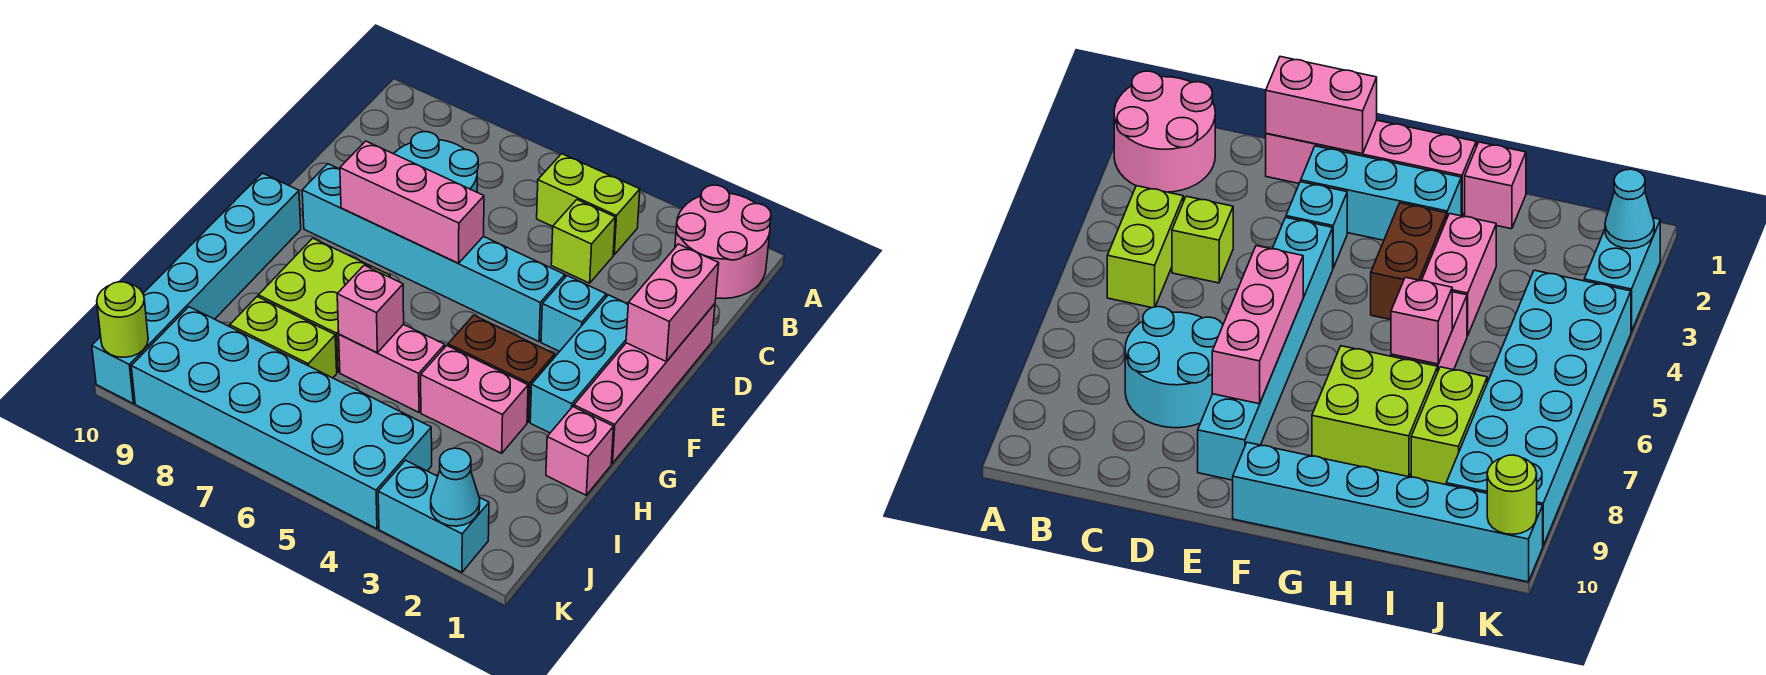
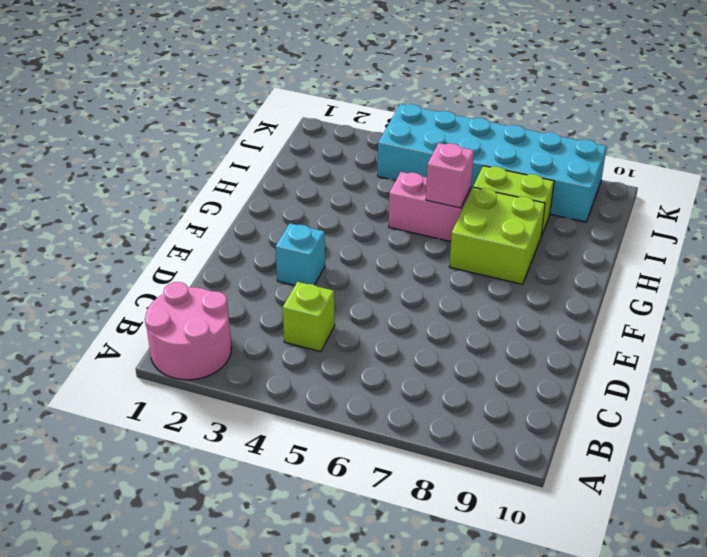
none -> lime 1x2 brick [537,154,640,255]
none -> cyan 2x2 round brick [394,132,478,192]
none -> pink 1x4 brick [574,304,715,463]

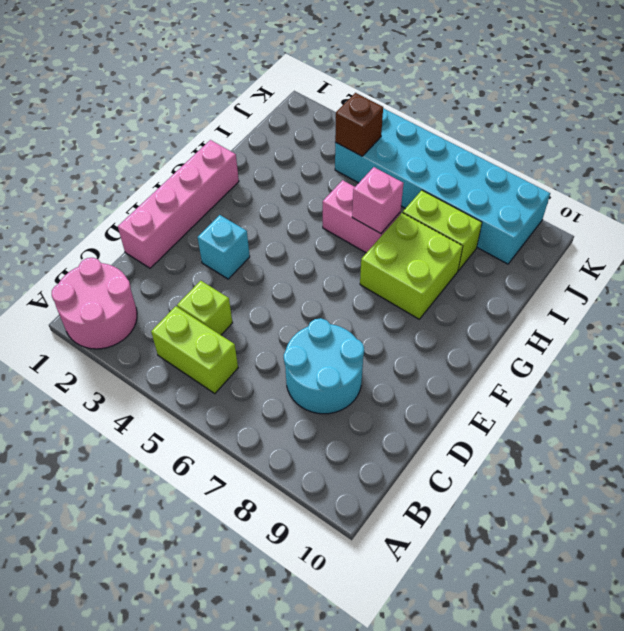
brown 1x1 brick [335,93,383,156] -> none
none -> cyan 1x3 brick [530,295,628,433]
none -> cyan 1x6 brick [302,164,565,342]
none -> cyan 1x6 brick [92,173,301,403]

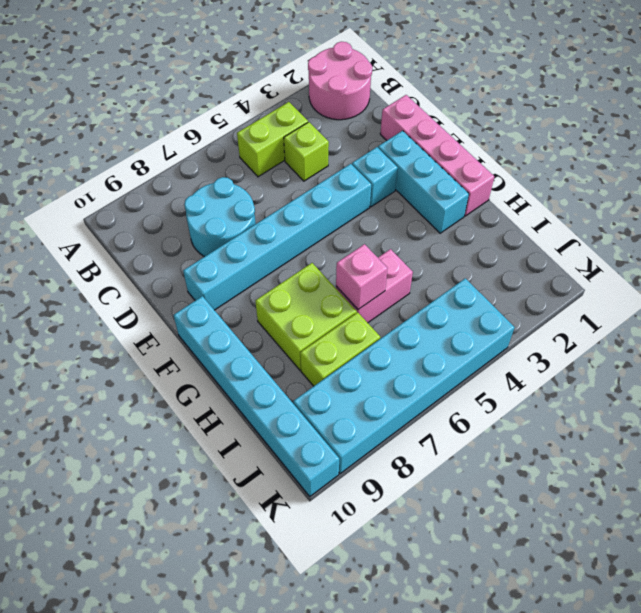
none -> brown 1x2 brick [448,315,555,422]
none -> pink 1x1 brick [546,407,613,495]
none -> pink 1x2 brick [421,346,528,453]

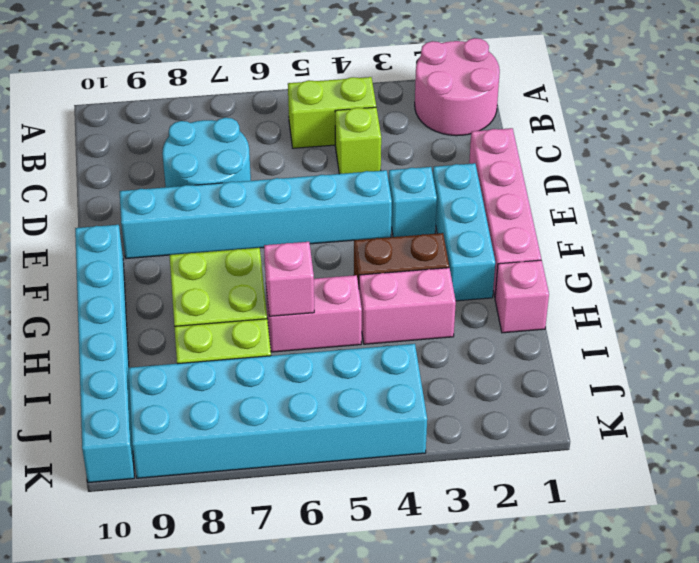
none -> cyan 1x2 brick [378,460,489,572]
none -> pink 1x2 brick [626,244,719,361]
none -> pink 1x3 brick [340,141,484,263]

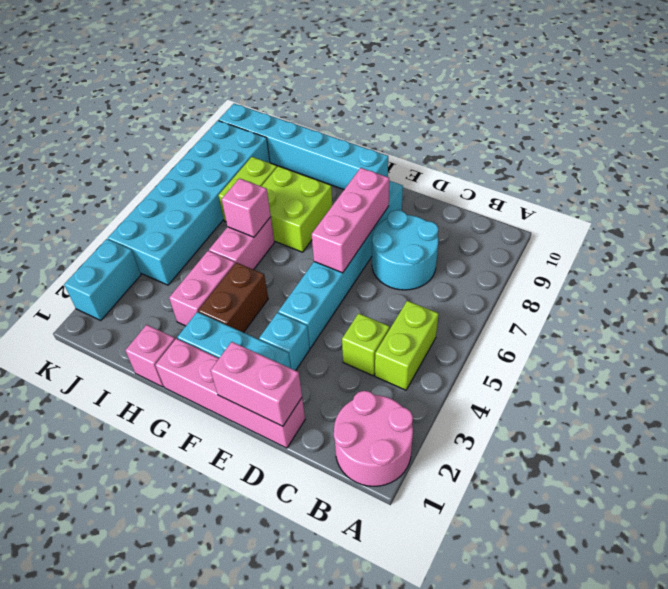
none -> cyan 1x1 cone [431,448,480,526]
none -> lime 1x1 round brick [97,282,148,357]

